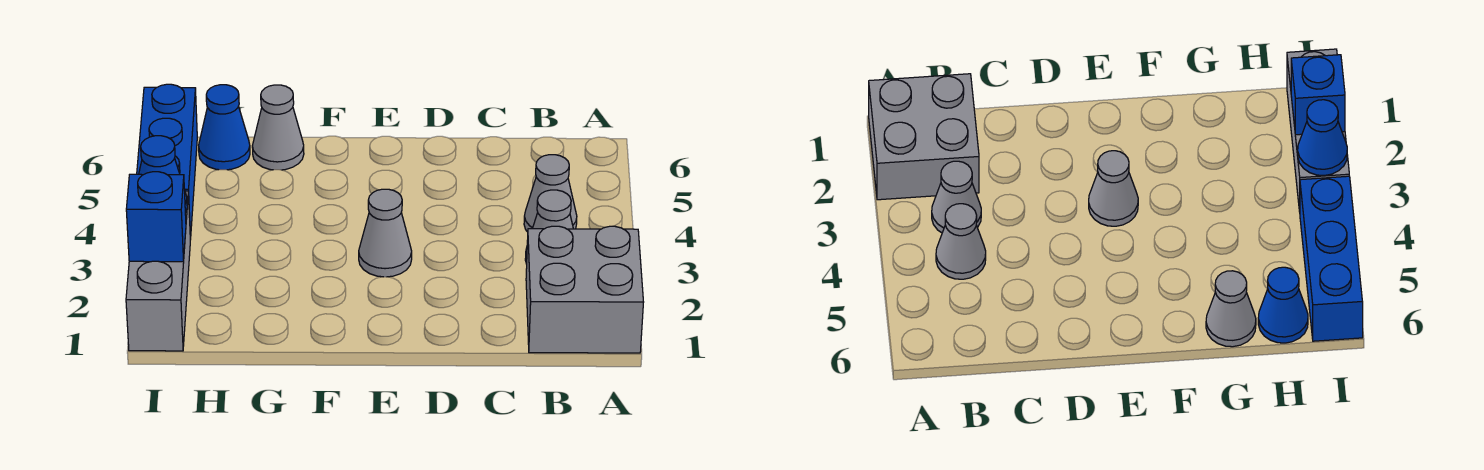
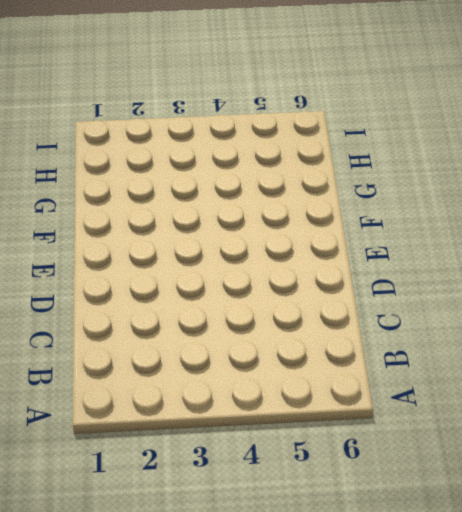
none -> grey 2x2 brick [526,226,644,353]
none -> grey 1x1 cone [525,190,573,264]

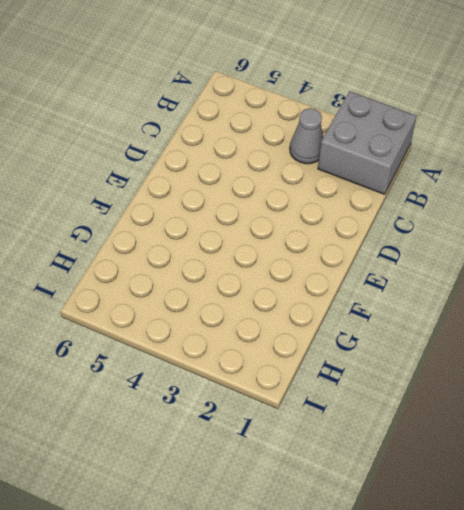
none -> grey 1x1 cone [524,155,577,232]
none -> grey 1x1 cone [359,189,412,277]

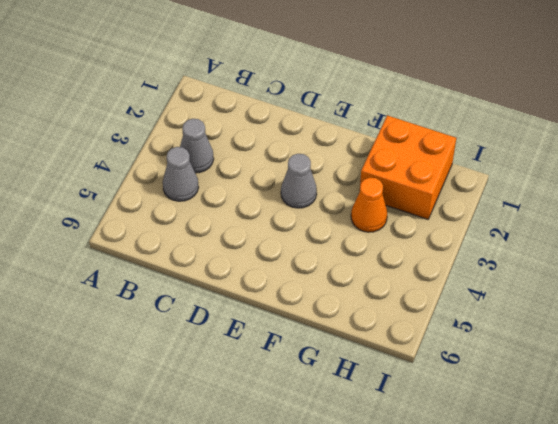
orange 2x2 brick [360,115,456,219] -> none
orange 1x1 cone [351,178,387,232] -> none
none -> grey 2x2 brick [526,226,644,353]
none -> grey 1x1 cone [252,85,304,170]

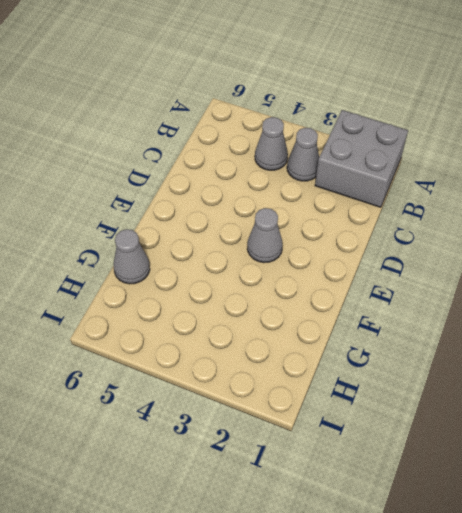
none -> blue 1x1 cone [199,85,250,170]
none -> grey 1x3 brick [126,191,190,351]

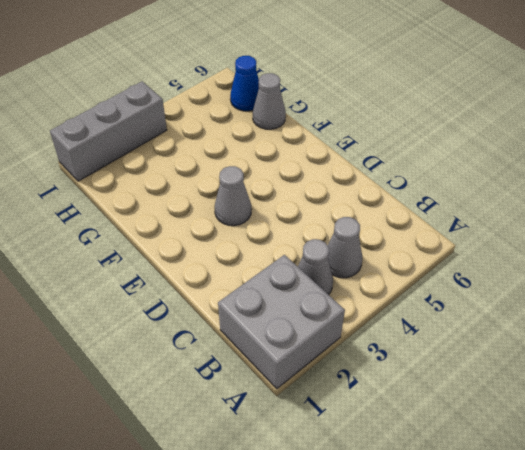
none -> blue 1x3 brick [137,84,197,240]
none -> blue 1x1 brick [126,172,186,262]

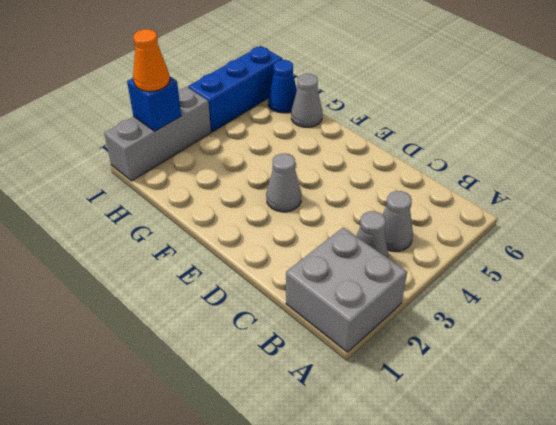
orange 1x1 cone [133,29,170,91] -> none
none -> blue 1x1 cone [139,136,187,213]

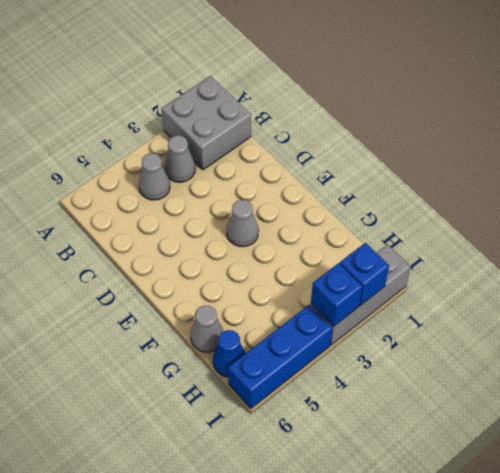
blue 1x1 brick [311,263,362,326] -> blue 1x1 cone [139,136,187,213]

